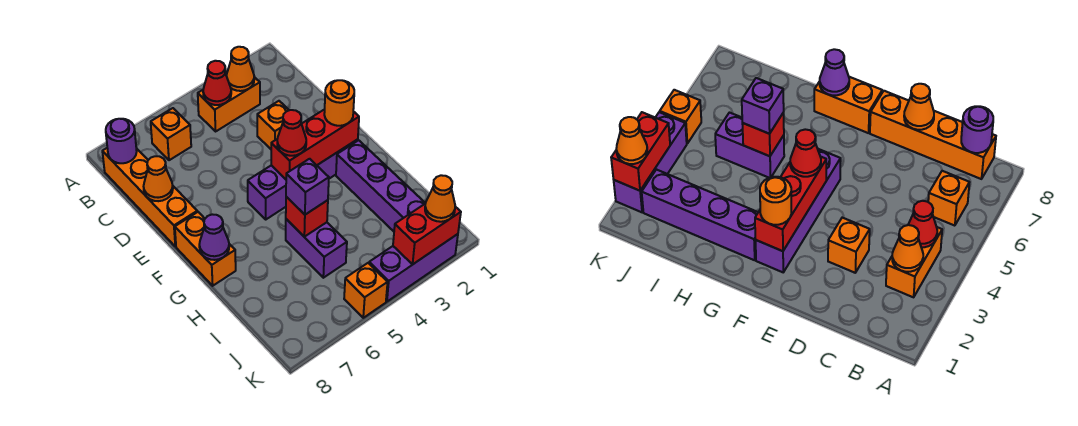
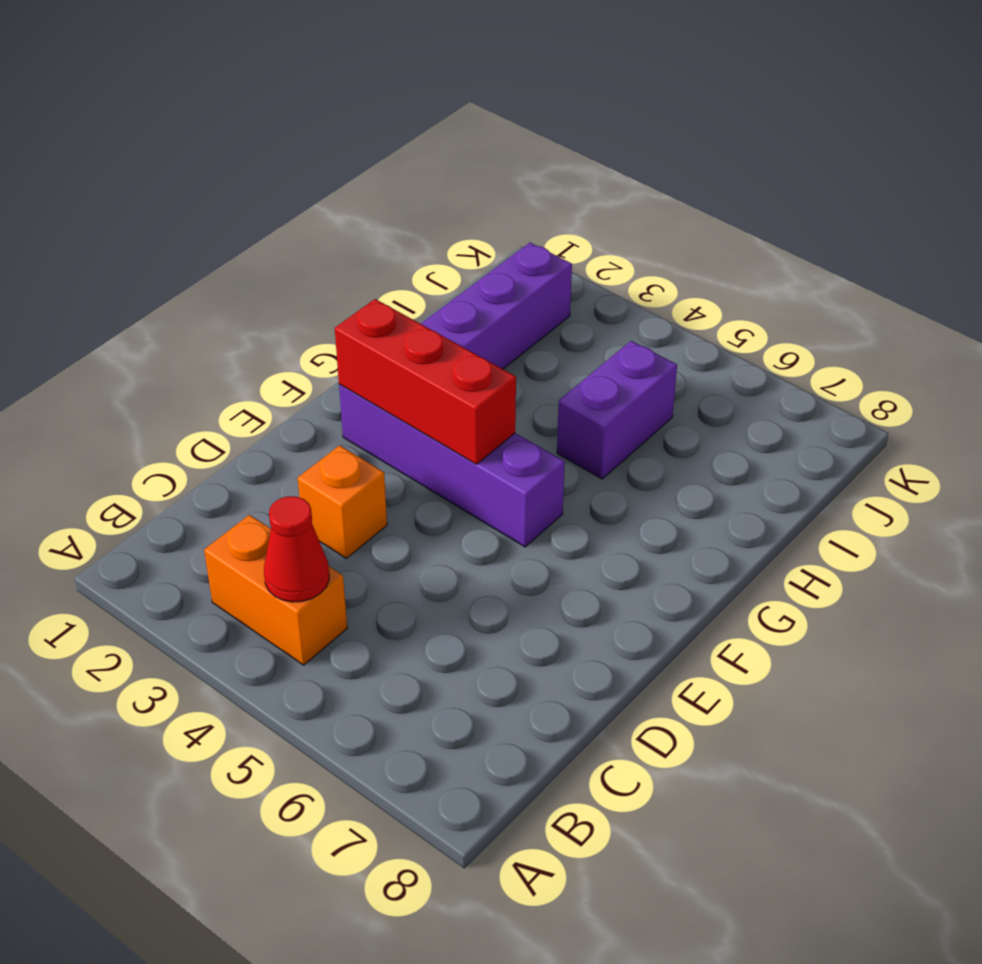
none -> orange 1x1 brick [151,108,191,160]
none -> orange 1x4 brick [102,148,197,247]
none -> orange 1x2 brick [175,212,236,286]

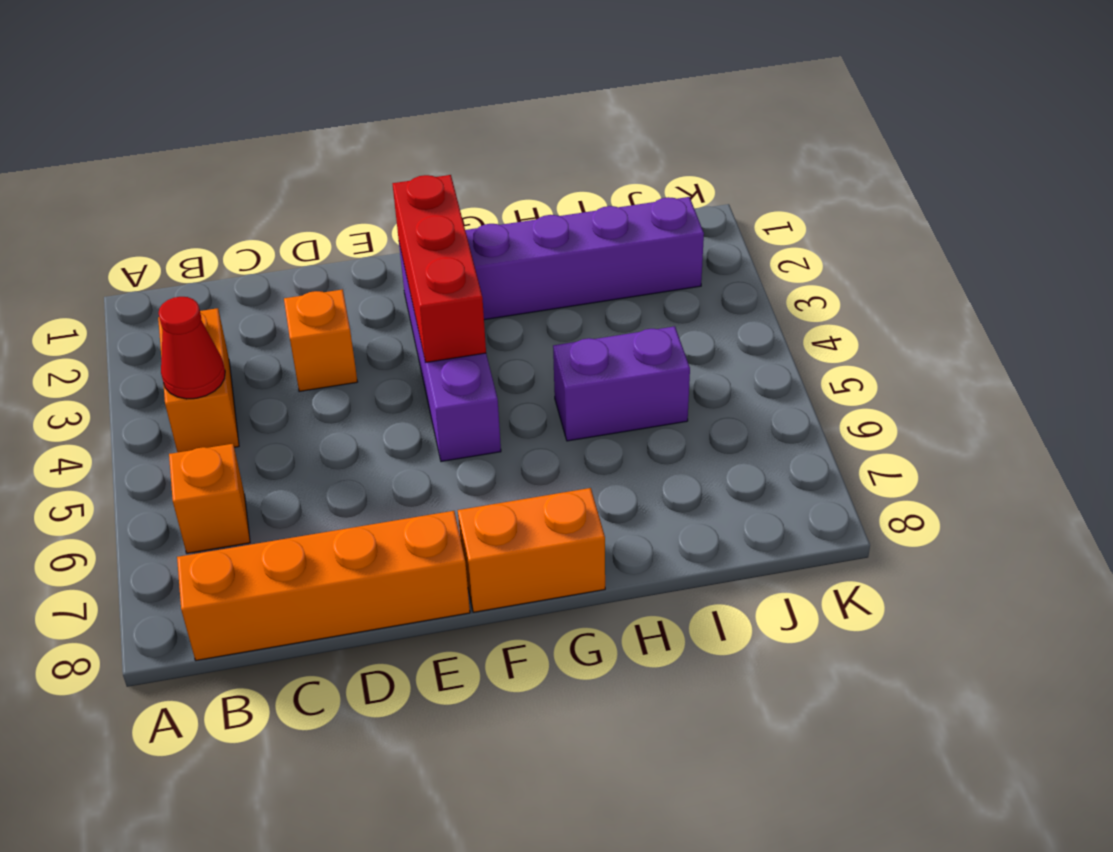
none -> purple 1x3 brick [369,234,458,302]
none -> orange 1x1 brick [344,263,388,318]
none -> orange 1x1 cone [226,47,254,91]

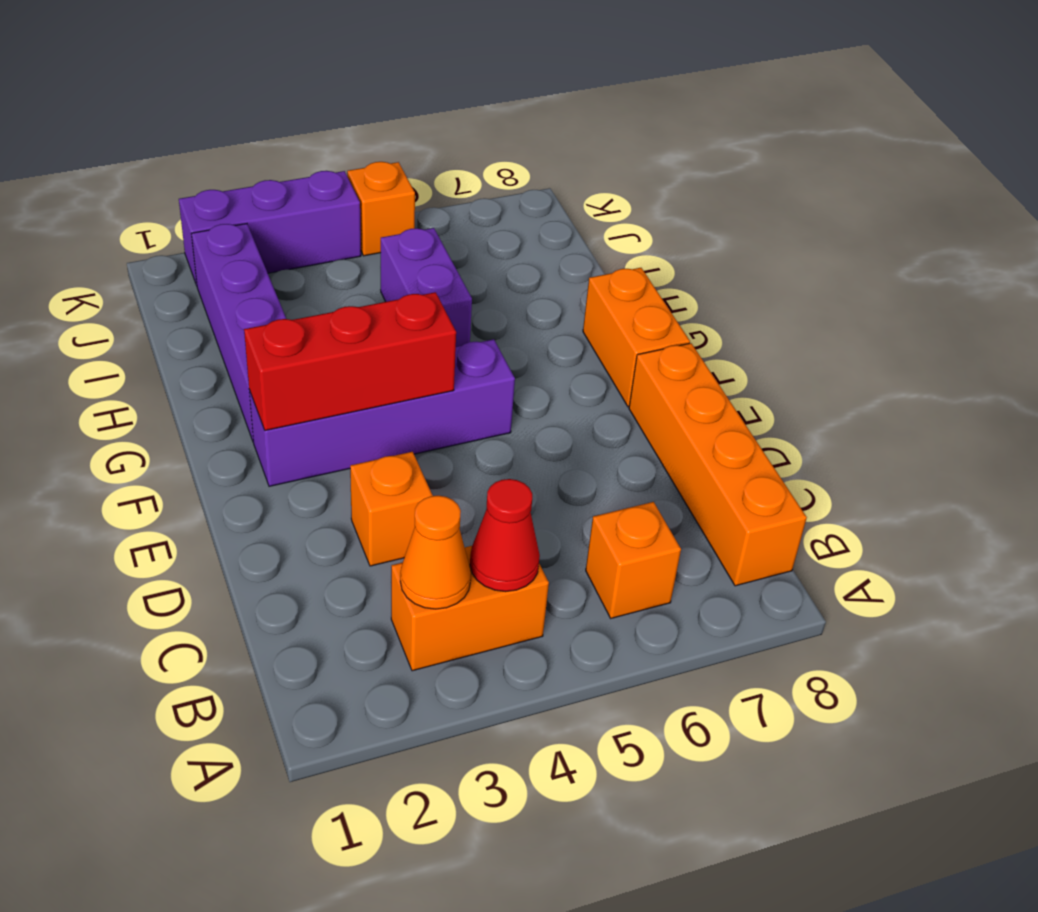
none -> purple 1x1 round brick [106,119,137,163]
none -> orange 1x1 cone [144,156,173,201]
none -> purple 1x1 cone [199,214,229,260]

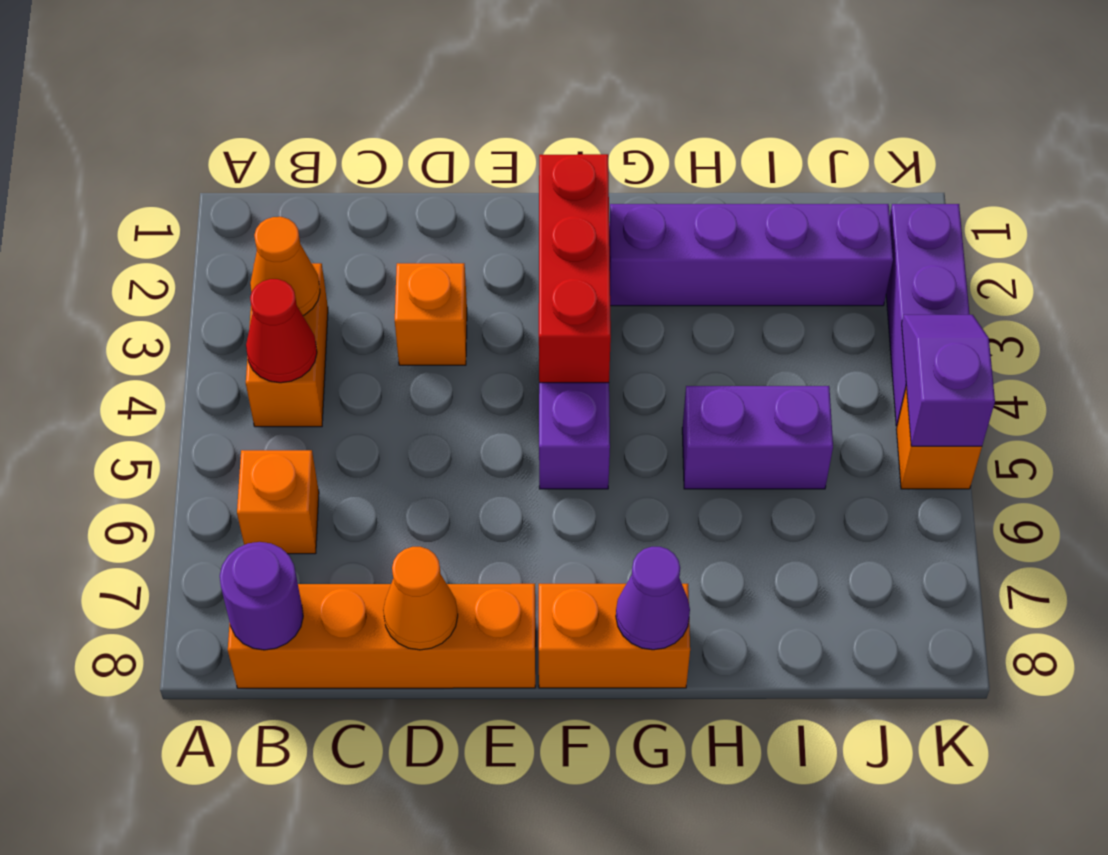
purple 1x2 slope [902,315,995,446] -> none
none -> red 1x1 brick [286,197,328,237]
none -> red 1x2 brick [393,204,461,264]
none -> orange 1x1 round brick [324,80,354,126]

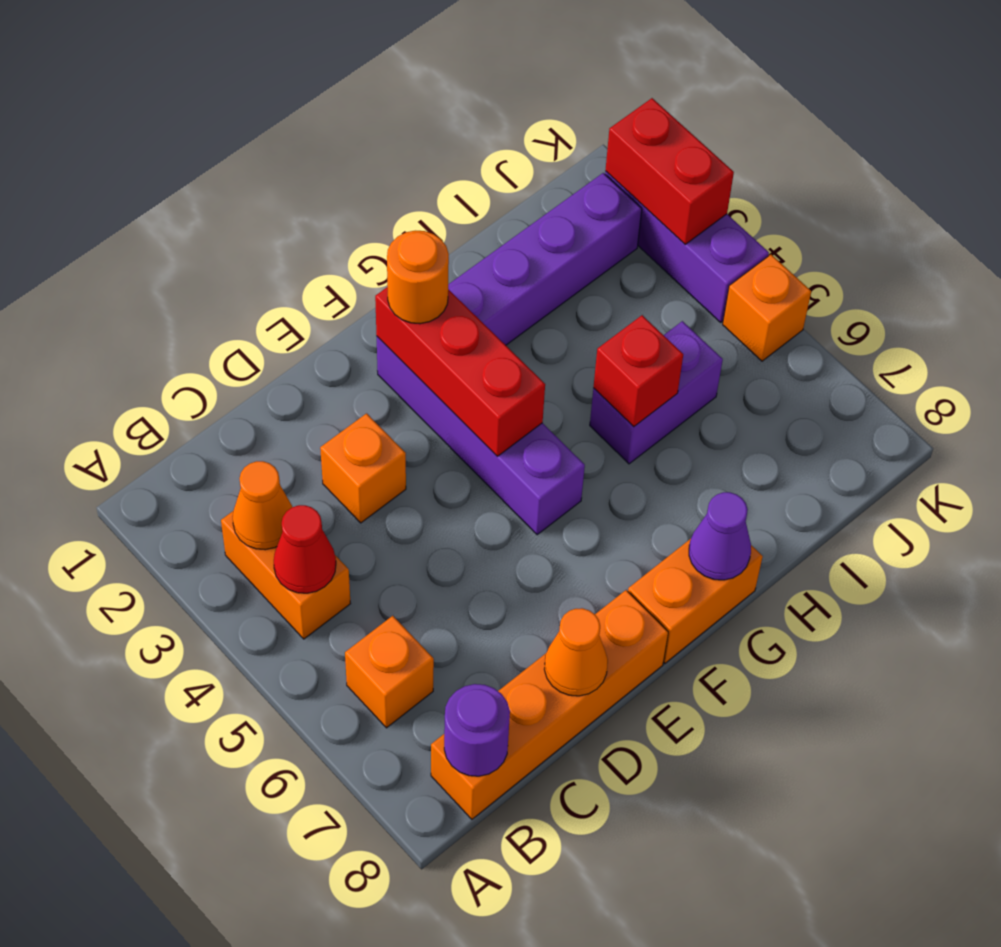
none -> red 1x1 cone [277,110,306,156]
none -> purple 1x1 brick [286,159,329,215]
none -> orange 1x1 cone [425,175,455,222]

